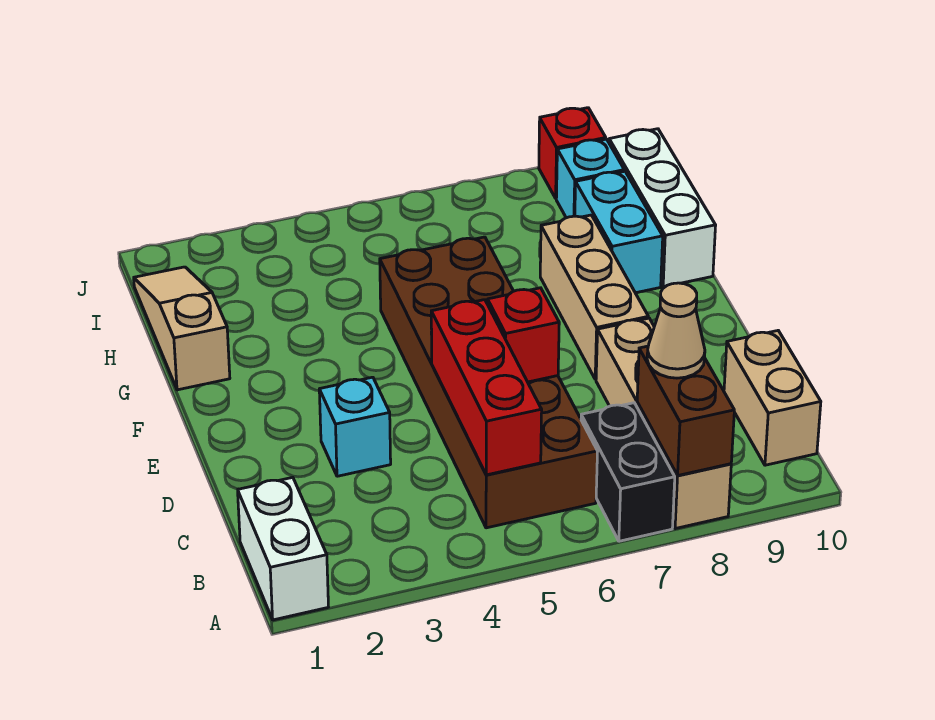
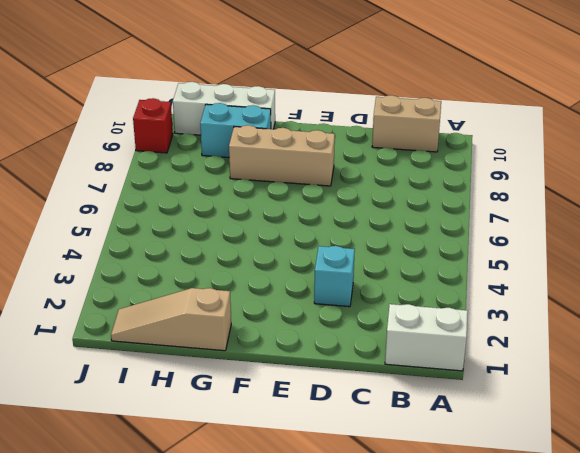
none -> black 1x2 brick [581,403,675,541]
none -> tan 1x4 brick [596,318,731,529]
none -> brown 2x6 brick [380,237,598,528]

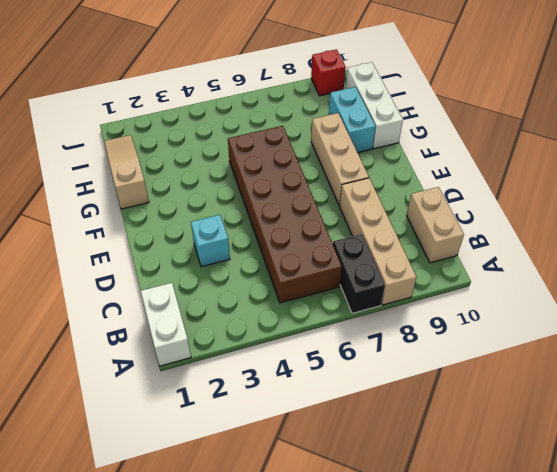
none -> cyan 1x1 brick [556,139,624,218]
none -> brown 1x2 brick [637,346,734,475]
none -> red 1x3 brick [431,300,542,475]

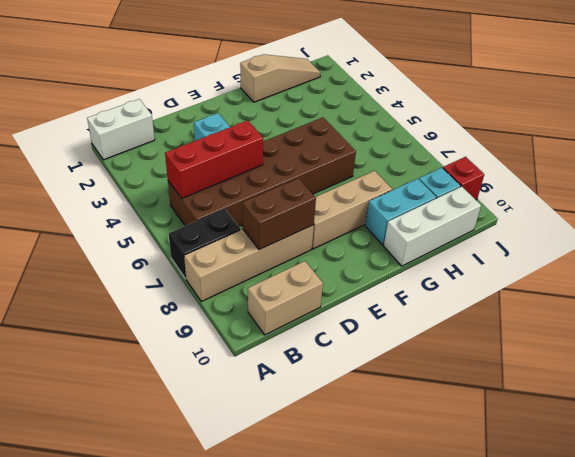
brown 1x2 brick [243,178,316,250] -> brown 1x2 brick moved to [637,346,734,475]
none -> red 1x1 brick [488,288,559,382]
none -> tan 1x1 cone [647,283,705,378]

